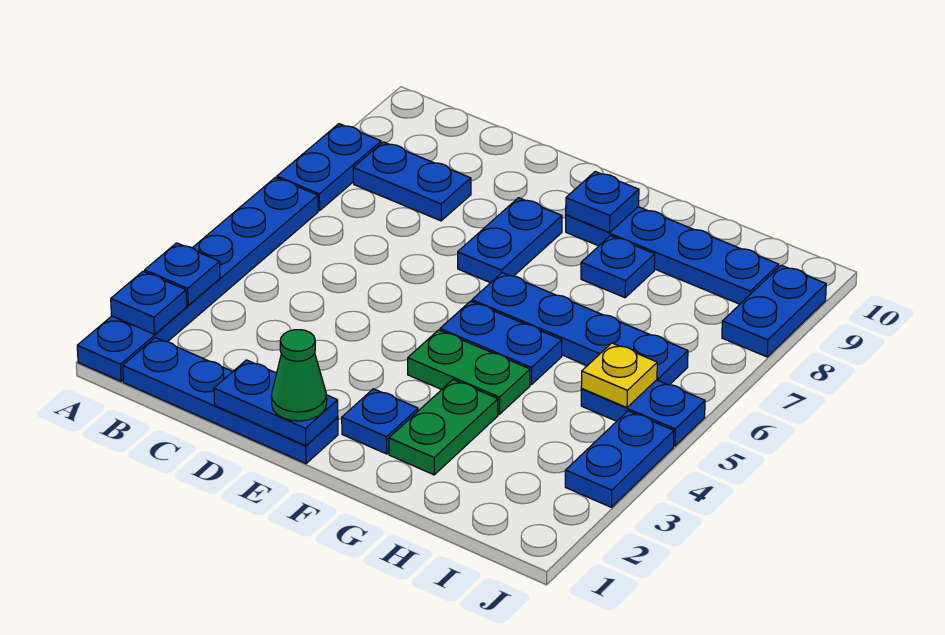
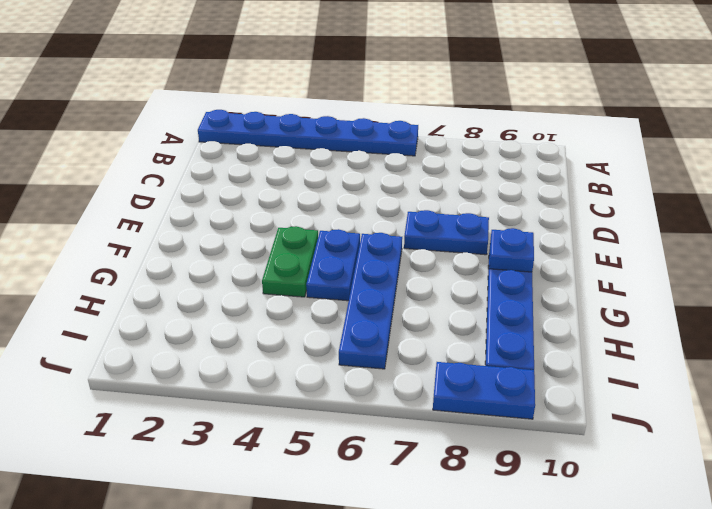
none -> blue 1x2 plate [277,124,381,211]
none -> blue 1x4 plate [123,338,338,463]
none -> blue 1x2 plate [353,142,471,221]

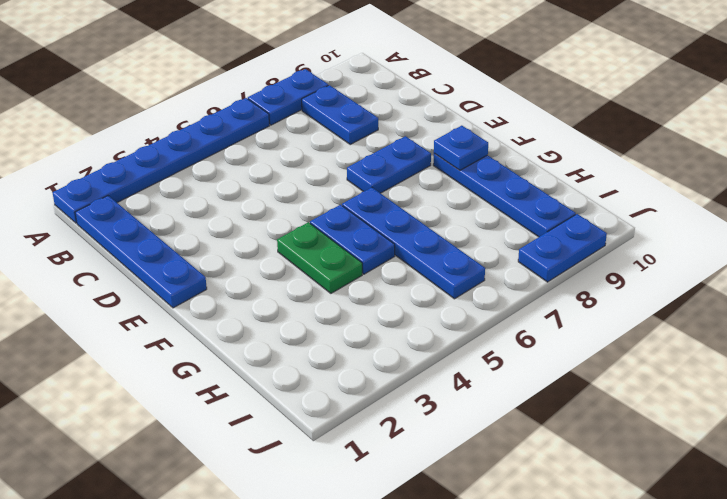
none -> blue 1x1 plate [342,389,418,454]
none -> green 1x2 plate [389,380,498,475]
none -> blue 1x1 plate [581,236,655,298]

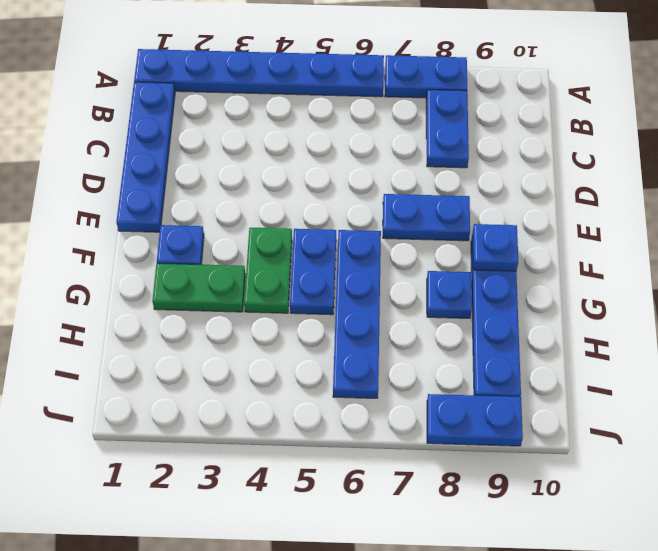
none -> blue 1x2 plate [581,380,705,446]
none -> blue 1x2 plate [565,411,674,507]
none -> blue 1x1 plate [111,271,187,334]

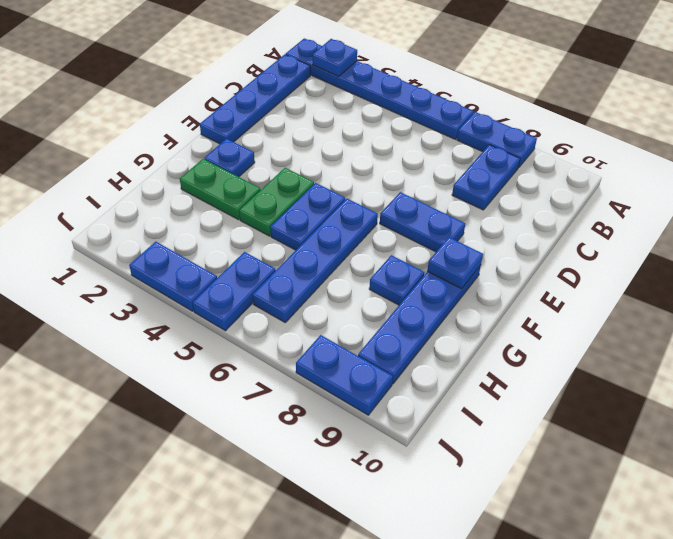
none -> blue 1x1 plate [145,243,220,306]
none -> blue 1x2 plate [214,360,338,446]
none -> yellow 1x1 plate [581,343,657,408]

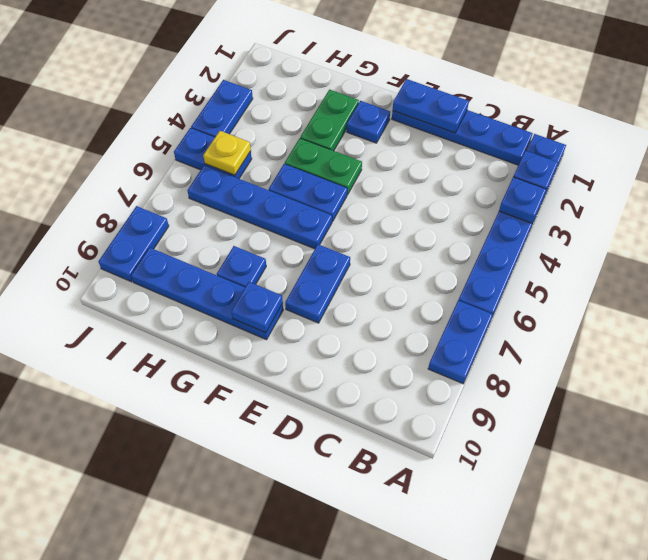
none -> blue 1x2 plate [353,142,471,221]
none -> green 1x1 cone [271,330,327,421]

